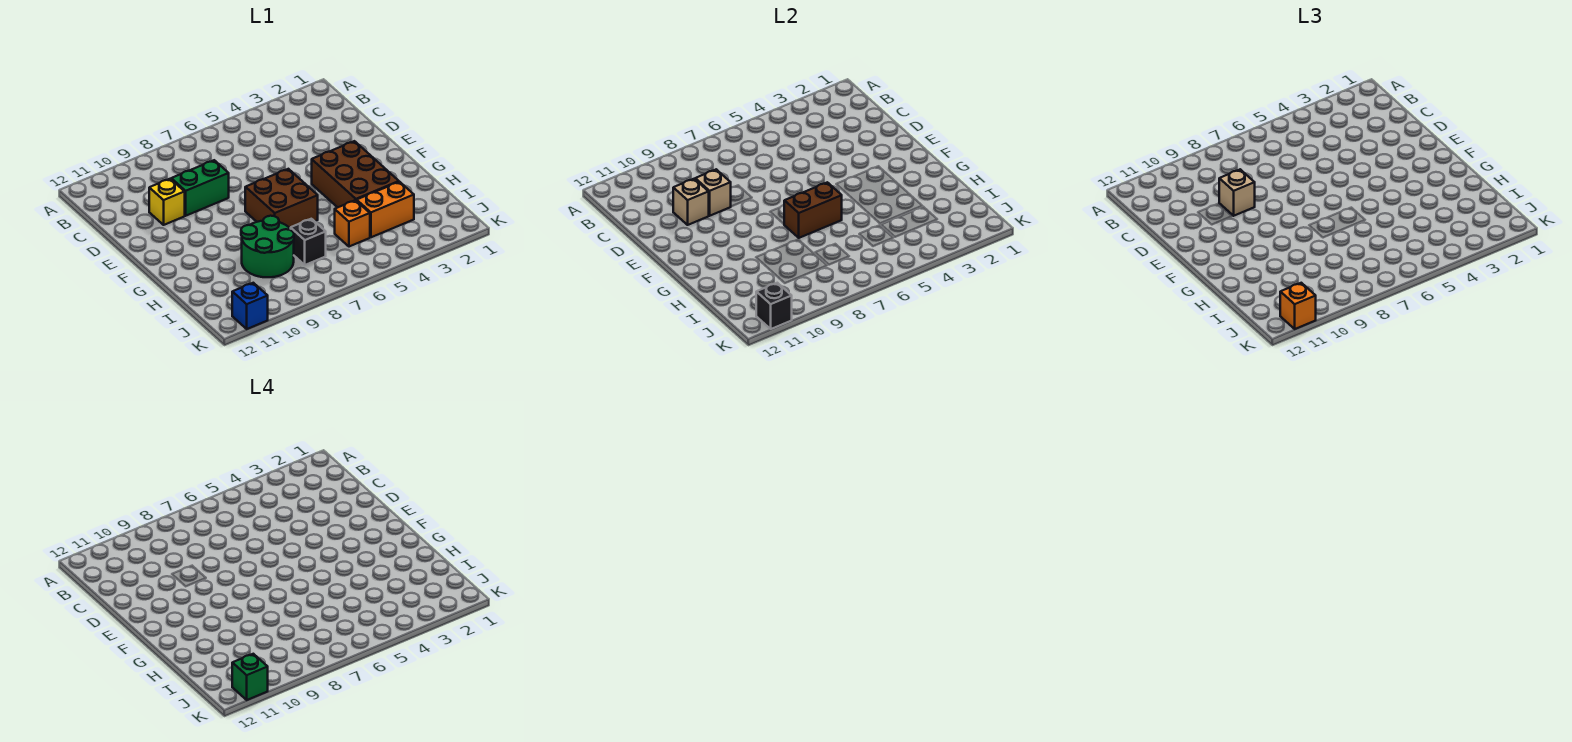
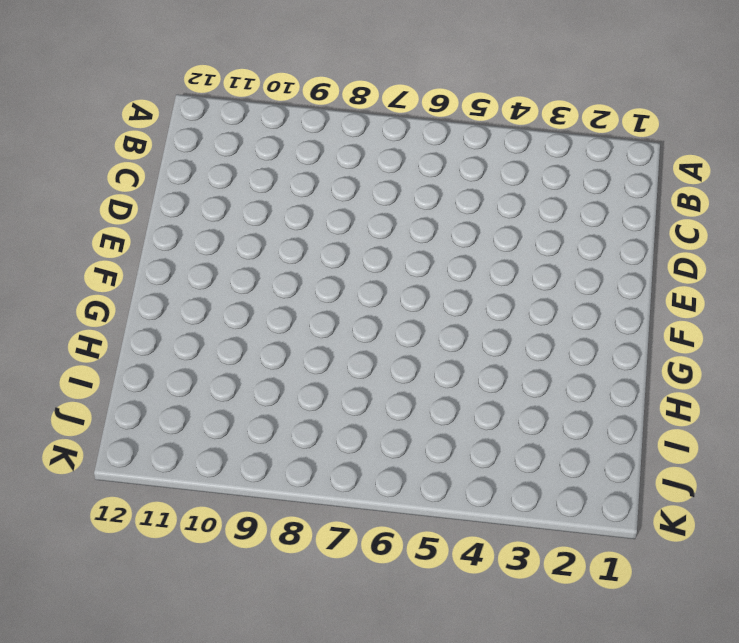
none -> green 1x2 brick [171,160,229,216]
none -> yellow 1x1 brick [149,179,185,225]
none -> brown 2x3 brick [312,141,399,207]

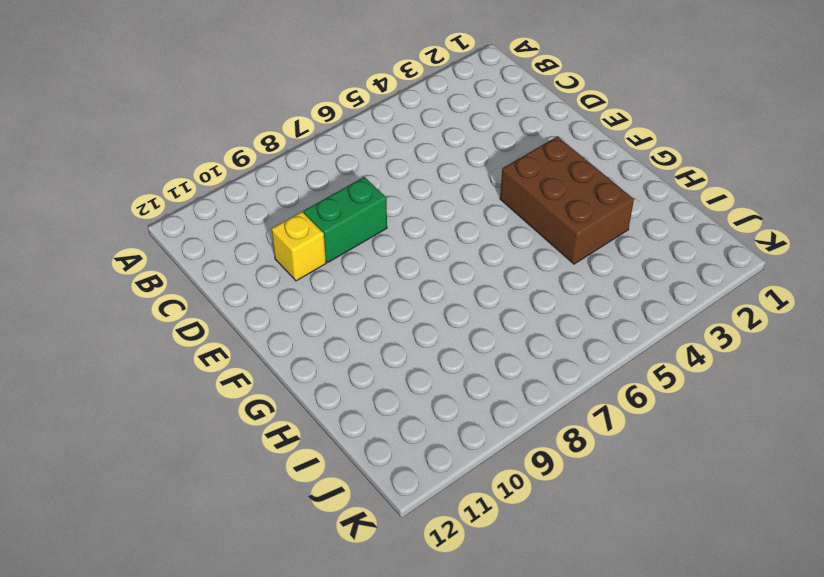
none -> brown 2x2 brick [245,169,318,229]
none -> green 2x2 round brick [241,216,294,277]
none -> orange 1x2 brick [357,182,414,237]

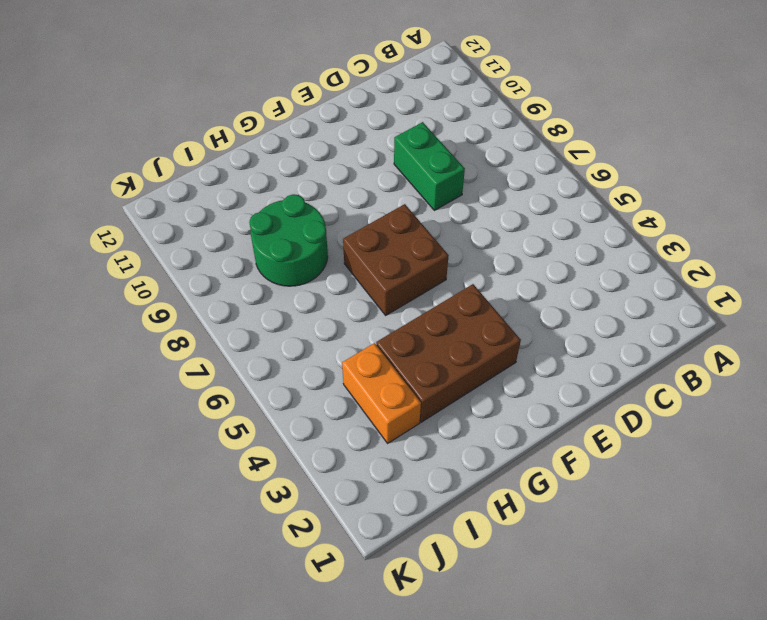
none -> yellow 1x1 brick [149,179,185,225]
none -> orange 1x1 brick [335,200,370,247]
none -> black 1x1 brick [291,219,326,265]

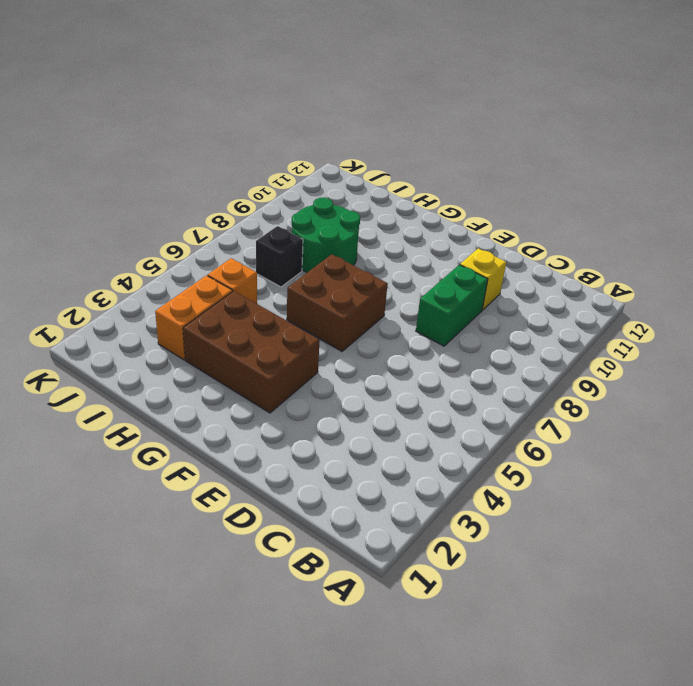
none -> blue 1x1 brick [232,283,268,329]
none -> tan 1x1 brick [695,169,731,216]
none -> tan 1x1 brick [673,179,709,225]

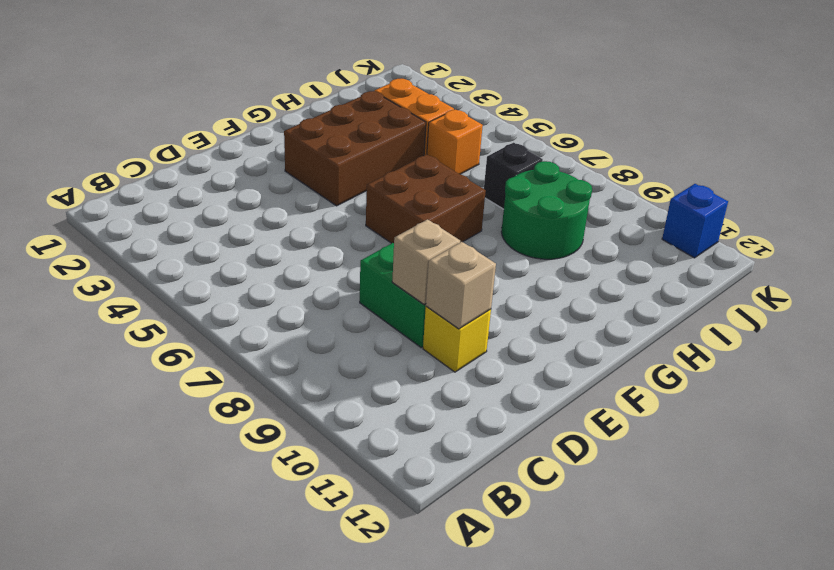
none -> brown 1x2 brick [784,182,842,238]
none -> black 1x1 brick [756,283,792,329]
none -> tan 1x1 brick [1219,169,1255,216]

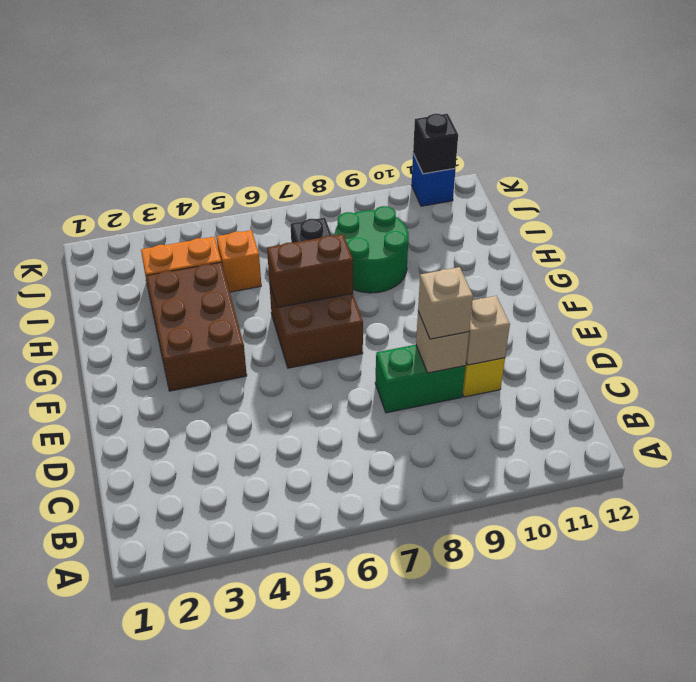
none -> orange 1x1 brick [1280,283,1316,329]
none -> green 1x1 brick [232,654,268,700]

